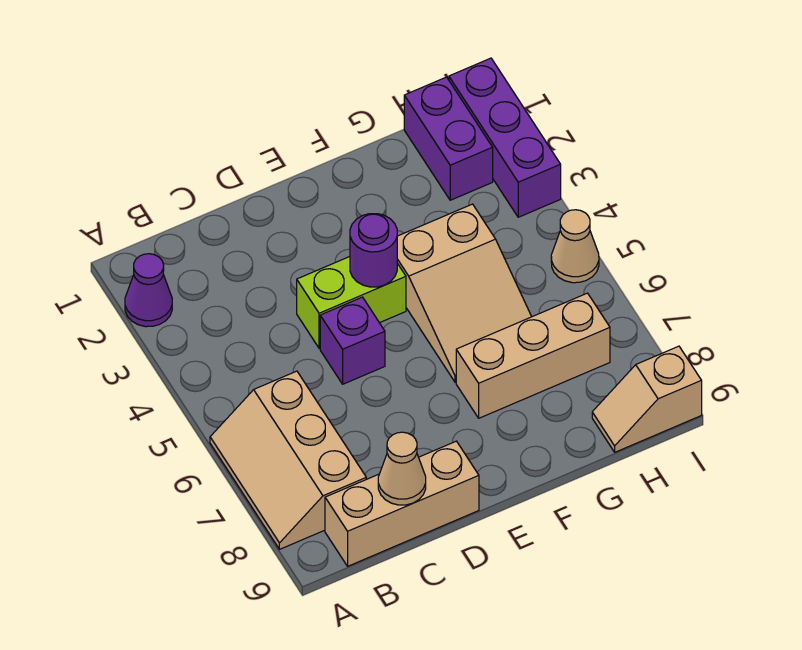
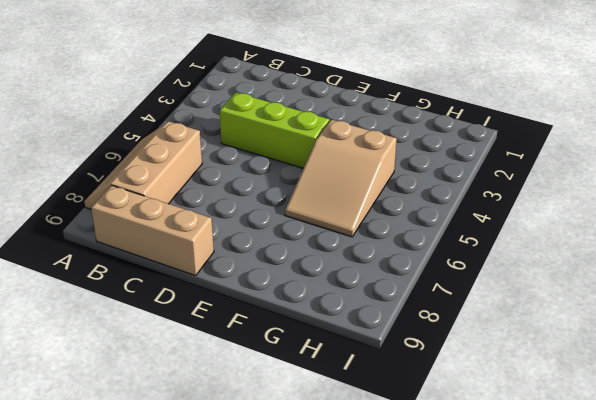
lime 1x3 brick [220,92,330,168] -> lime 1x2 brick [297,257,406,348]
none -> purple 1x1 cone [125,254,172,327]
none -> purple 1x1 brick [320,297,385,384]
none -> tan 1x3 brick [456,293,610,418]

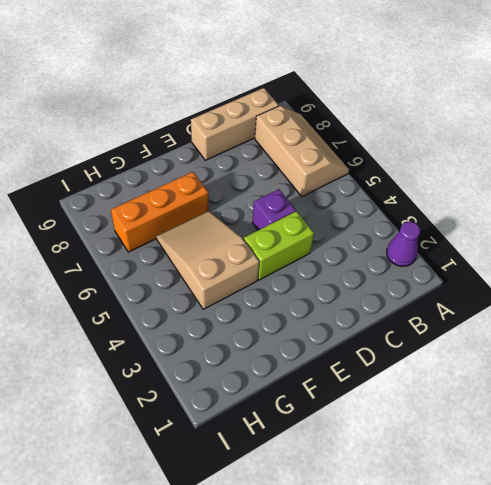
orange 1x3 brick [111,172,209,252] -> tan 1x3 brick [456,293,610,418]
none -> purple 1x2 brick [404,77,493,200]
none -> tan 1x2 slope [592,346,702,452]
none -> purple 1x3 brick [449,58,561,217]

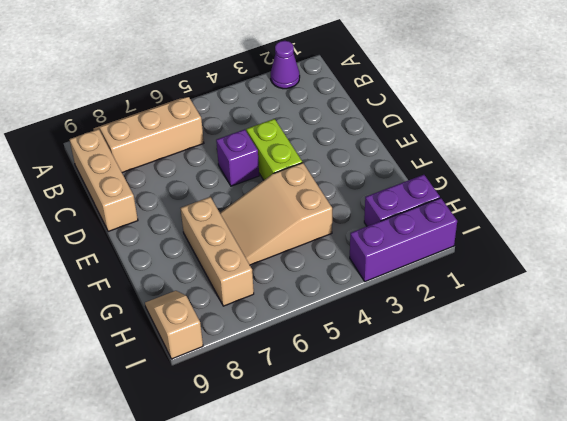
none -> tan 1x1 cone [551,210,599,283]
none -> tan 1x1 cone [378,432,426,505]
none -> purple 1x1 round brick [350,214,397,287]

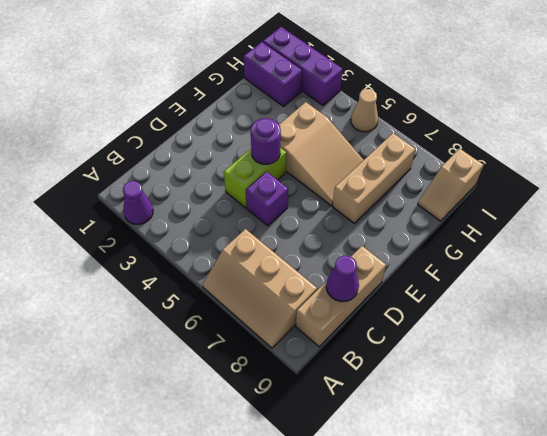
purple 1x1 cone [326,256,359,302] -> tan 1x1 cone [378,432,426,505]

